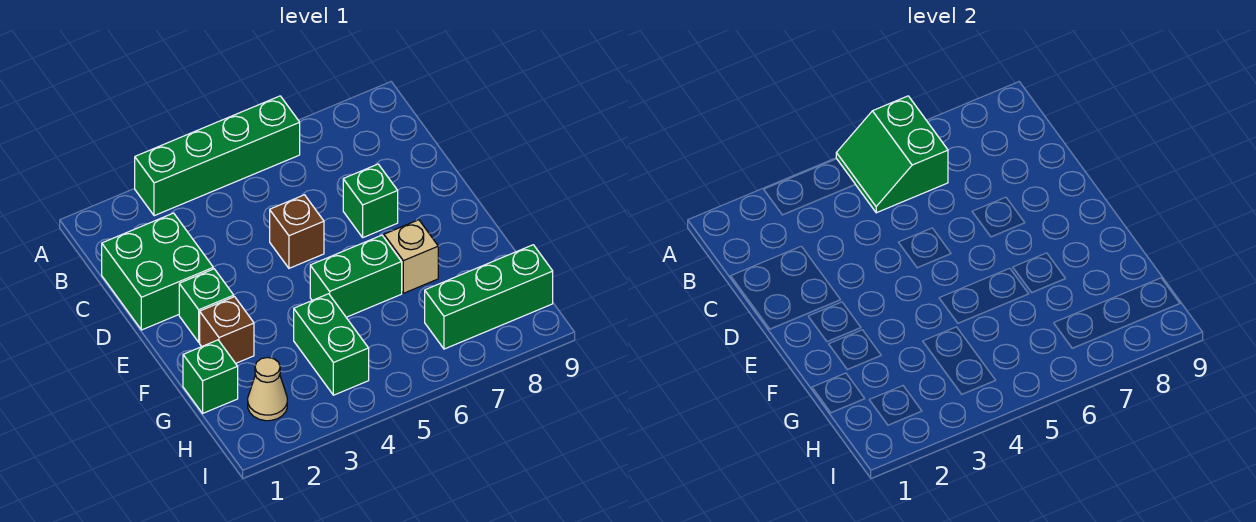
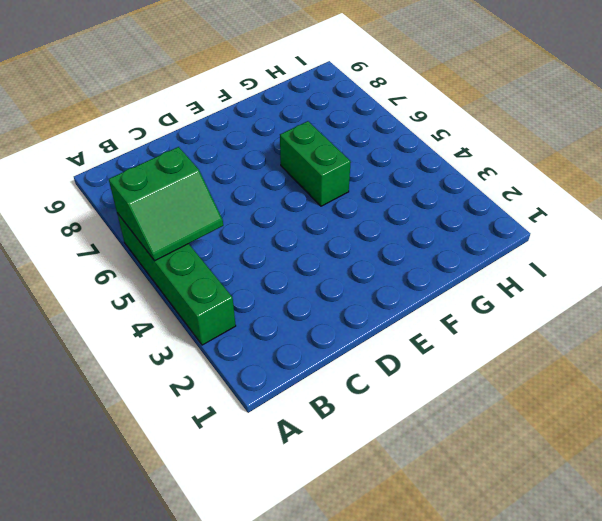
none -> green 2x2 brick [102,213,213,330]
none -> brown 1x1 brick [270,195,324,268]
none -> green 1x1 brick [343,164,398,237]

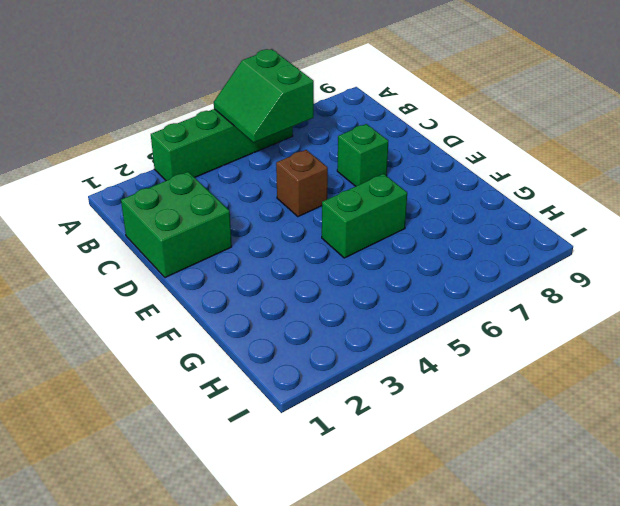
none -> green 1x1 brick [179,269,234,342]
none -> brown 1x1 brick [200,297,254,363]
none -> tan 1x1 brick [384,220,438,293]

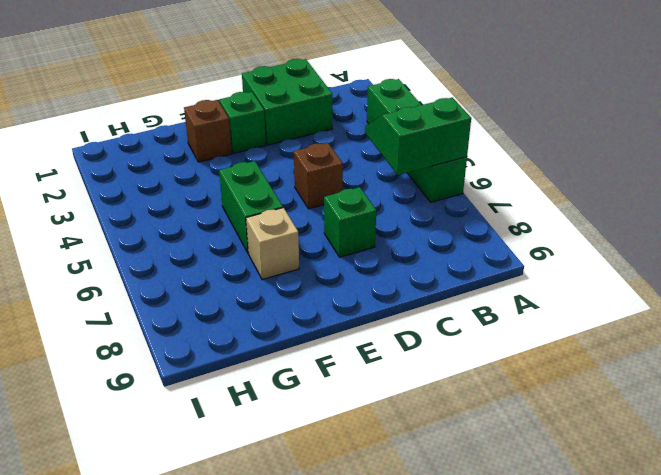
none -> green 1x1 brick [183,340,238,413]
none -> green 1x2 brick [294,294,369,395]
none -> tan 1x1 cone [248,357,287,421]

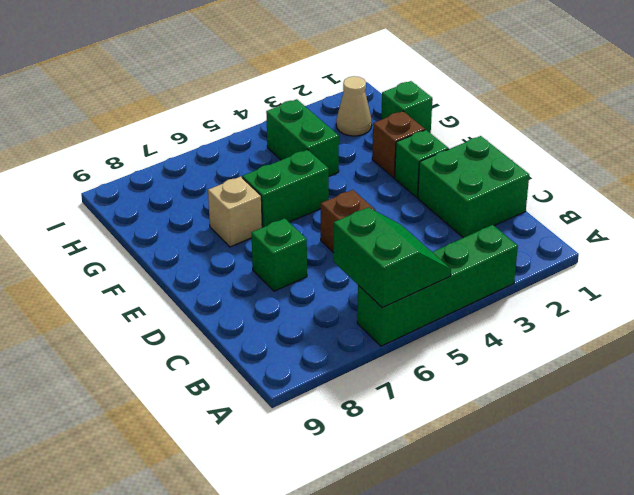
none -> green 1x3 brick [425,245,553,349]

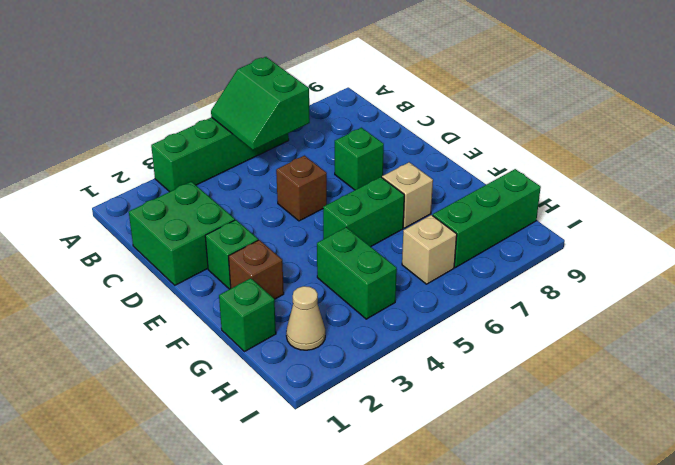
tan 1x1 brick [402,215,457,284] -> none

